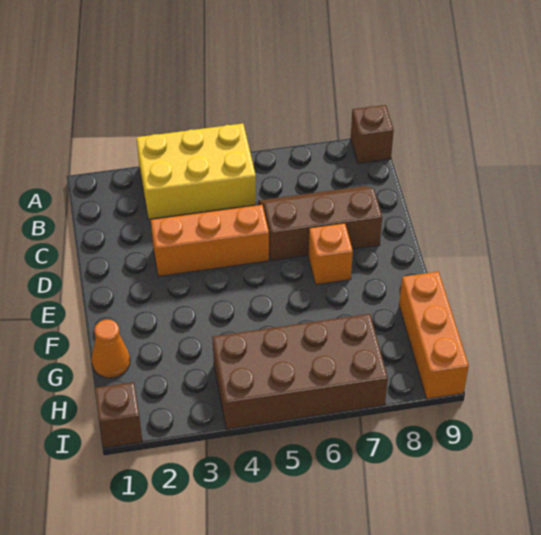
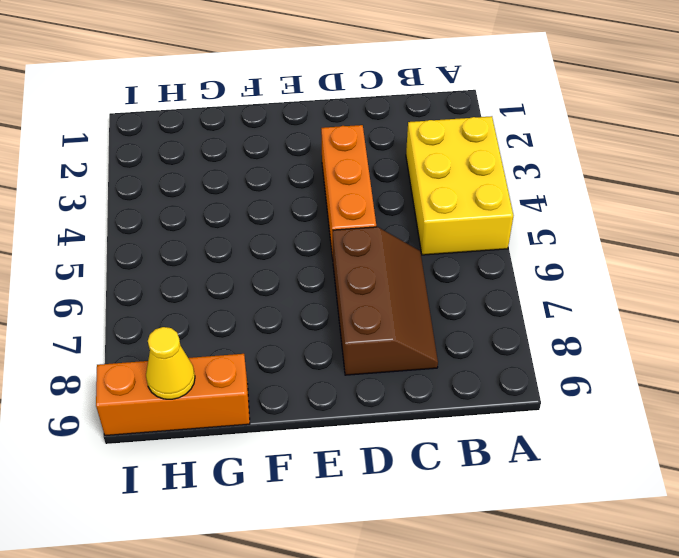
yellow 1x1 cone [146,327,195,399] -> none
none -> brown 1x1 brick [351,105,394,163]
none -> orange 1x1 brick [308,223,353,285]

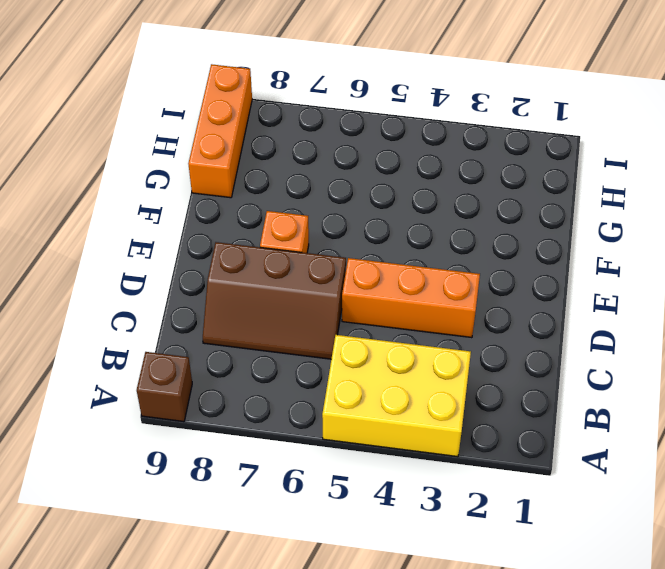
none -> orange 1x1 cone [92,320,130,378]
none -> brown 2x4 brick [212,314,388,429]

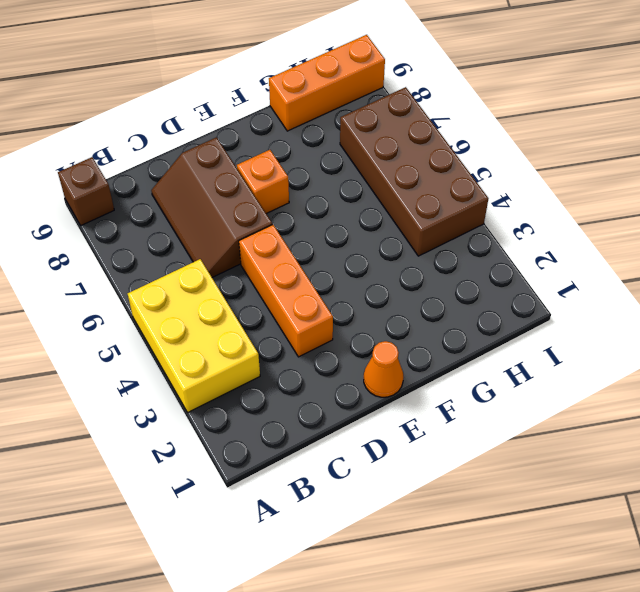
orange 1x1 cone [364,341,404,397] -> orange 1x1 cone moved to [92,320,130,378]
none -> brown 1x1 brick [95,382,142,448]

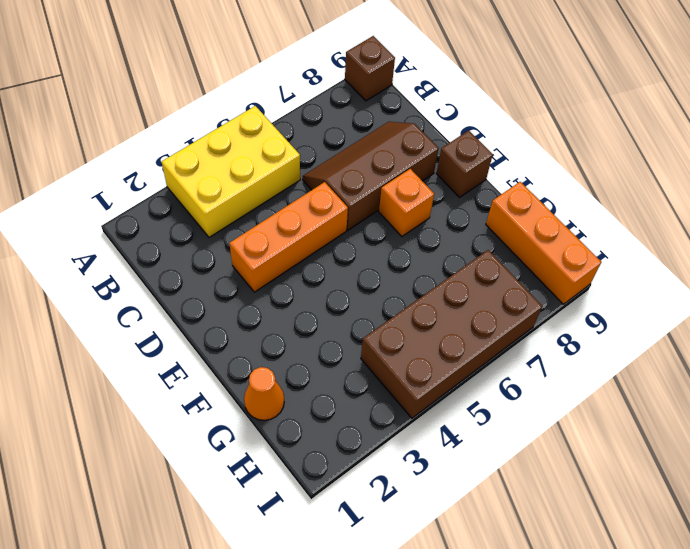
brown 1x1 brick [436,130,493,197] -> brown 1x1 brick moved to [95,382,142,448]

